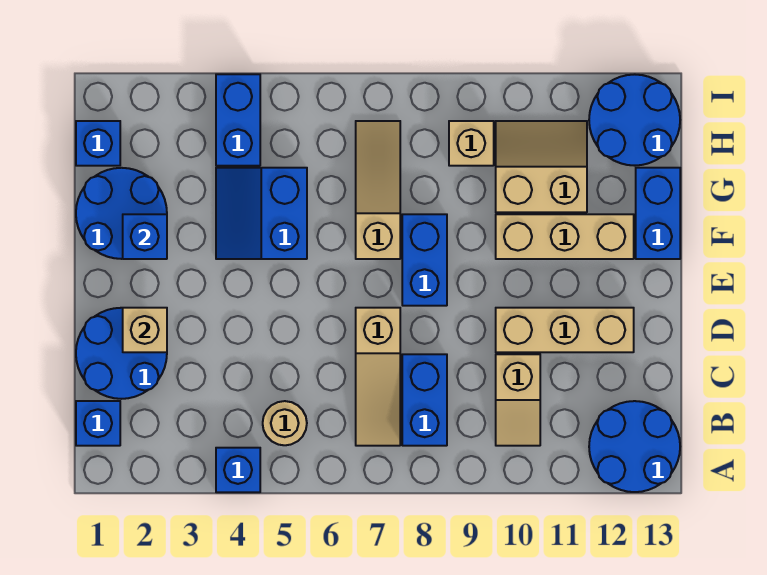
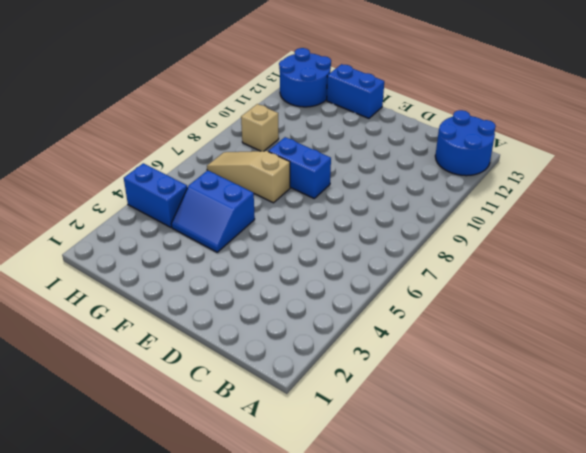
none -> blue 1x1 brick [216,448,260,492]
none -> blue 1x1 brick [76,401,120,446]
none -> tan 1x1 round brick [263,401,307,445]

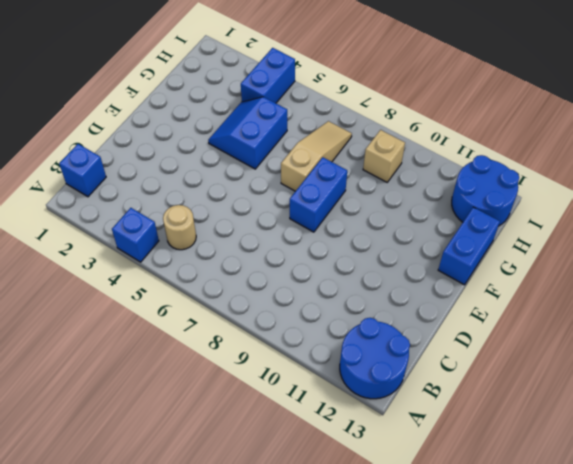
none -> tan 1x3 slope [356,308,400,446]
none -> blue 1x2 brick [402,354,447,446]
none -> tan 1x2 slope [496,354,540,446]

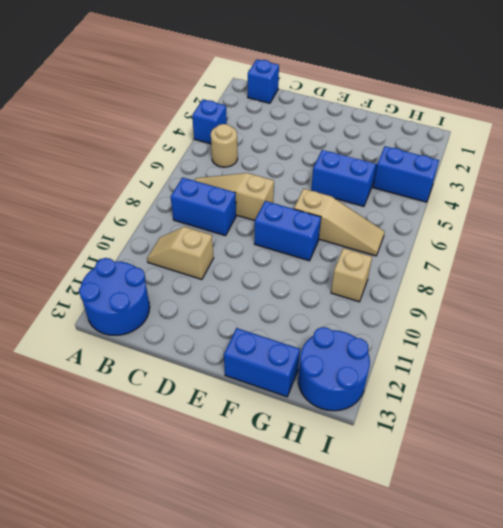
none -> blue 2x2 round brick [76,308,167,399]
none -> tan 1x3 brick [496,308,634,352]
none -> blue 2x2 round brick [76,168,167,259]

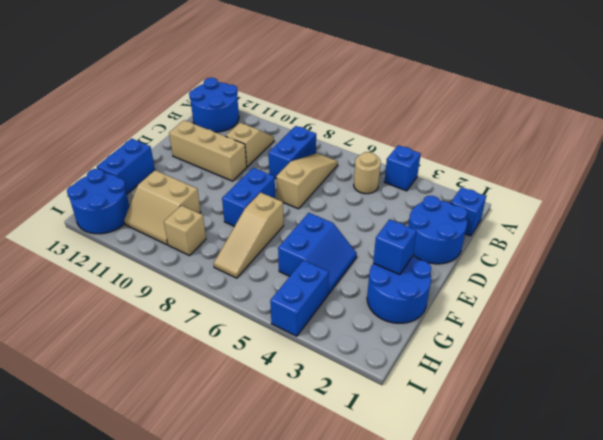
none -> tan 1x3 brick [496,214,634,259]
none -> blue 1x1 brick [76,121,120,166]
none -> tan 1x1 brick [123,308,167,352]

